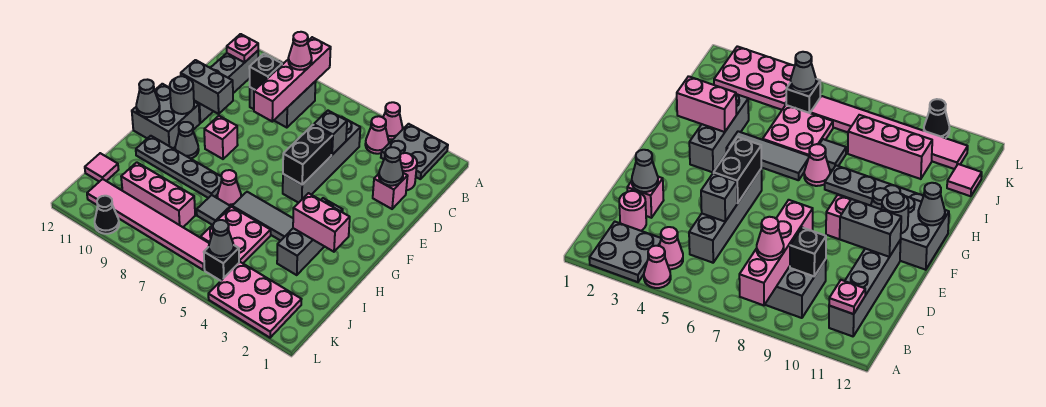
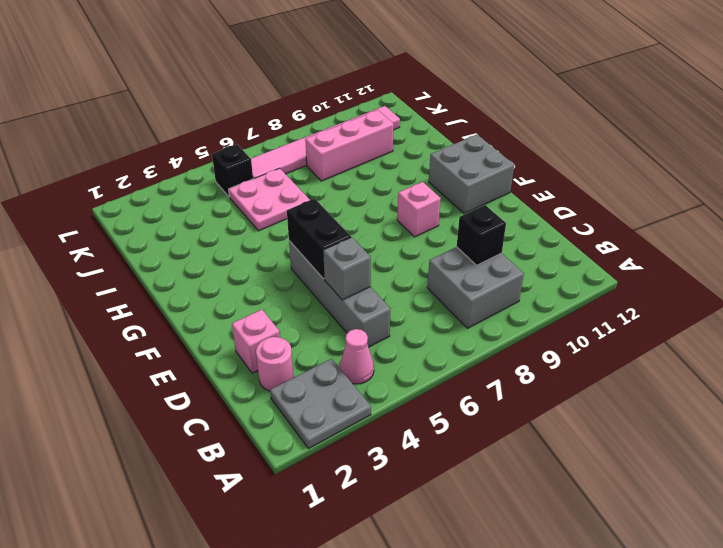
none -> pink 1x1 cone [383,102,403,139]
none -> grey 1x4 brick [194,51,258,123]
none -> grey 1x3 brick [277,198,343,275]
none -> grey 1x1 cone [175,122,199,159]

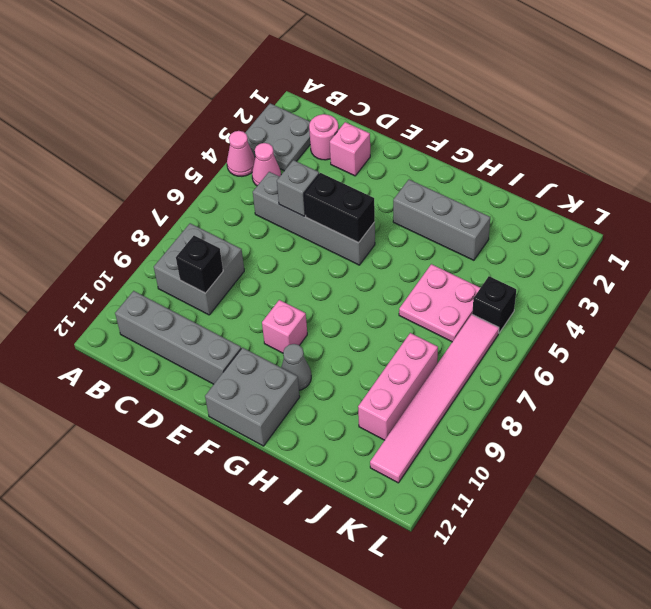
none -> grey 1x3 tile [232,192,293,241]
none -> pink 1x1 cone [217,170,241,207]
none -> grey 1x4 plate [136,136,222,198]
none -> grey 1x1 tile [197,195,230,225]

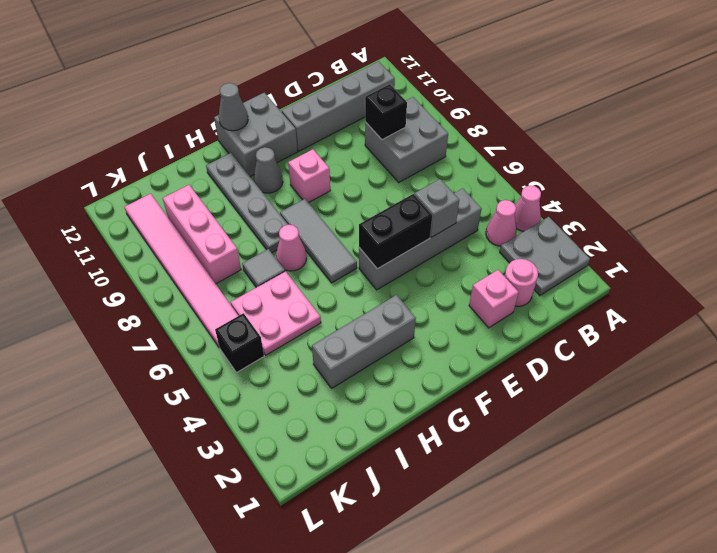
grey 1x3 tile [280,199,357,283] -> grey 1x3 tile moved to [232,192,293,241]
none -> pink 1x1 tile [85,153,119,182]
none -> pink 2x3 plate [208,262,302,338]
none -> black 1x1 cone [95,196,119,234]
none -> pink 1x4 brick [254,37,331,122]

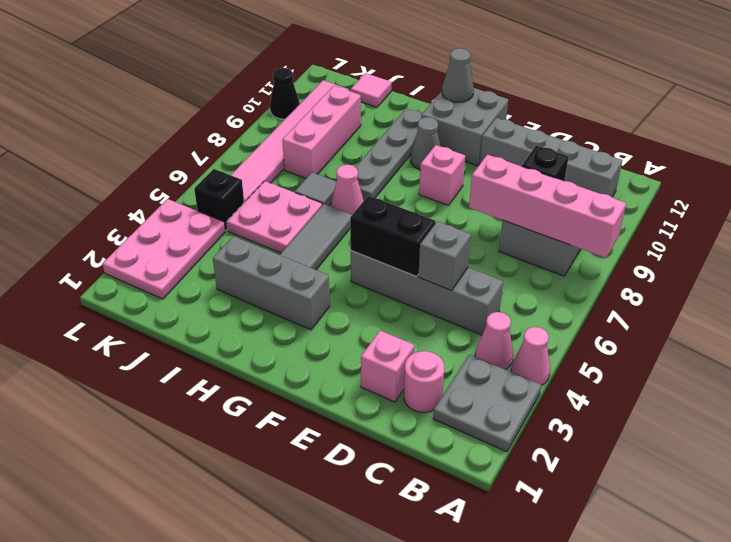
none -> pink 1x1 plate [227,34,258,62]
none -> grey 1x1 cone [379,147,403,186]
none -> grey 1x2 brick [181,60,233,114]
none -> grey 1x1 round brick [170,76,194,114]

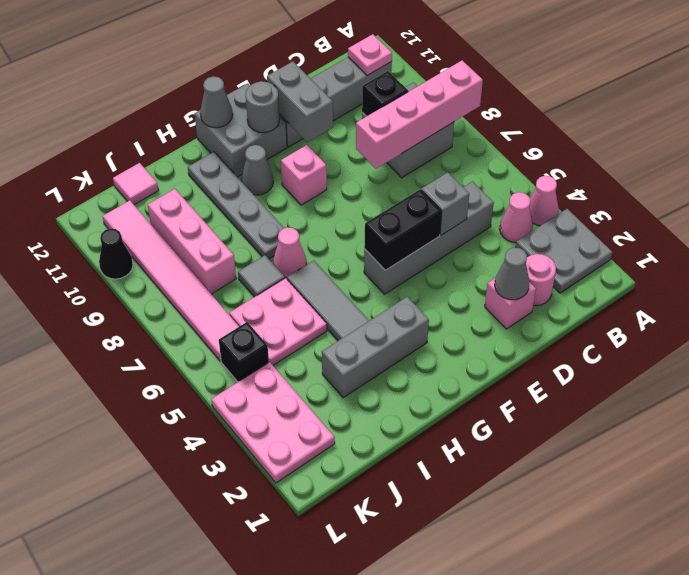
none -> pink 1x2 brick [293,193,350,252]
none -> grey 1x1 cone [209,220,234,259]
none -> pink 1x1 cone [288,32,312,70]

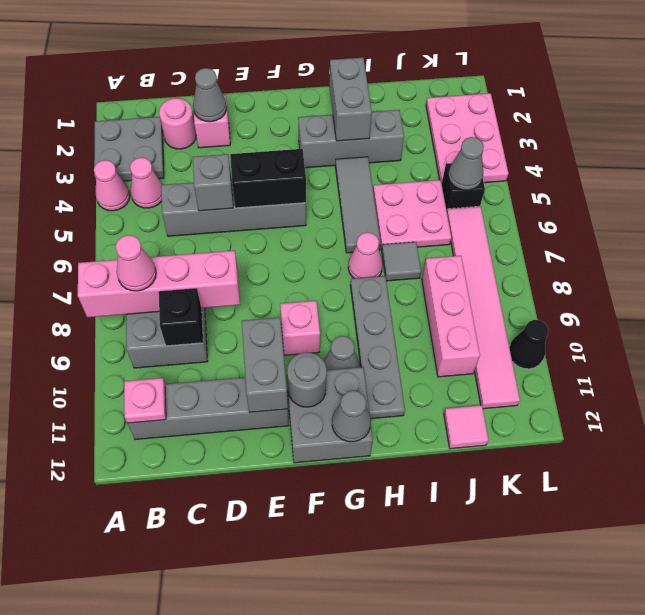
grey 1x2 brick [329,58,372,141] -> pink 1x2 brick [293,193,350,252]

